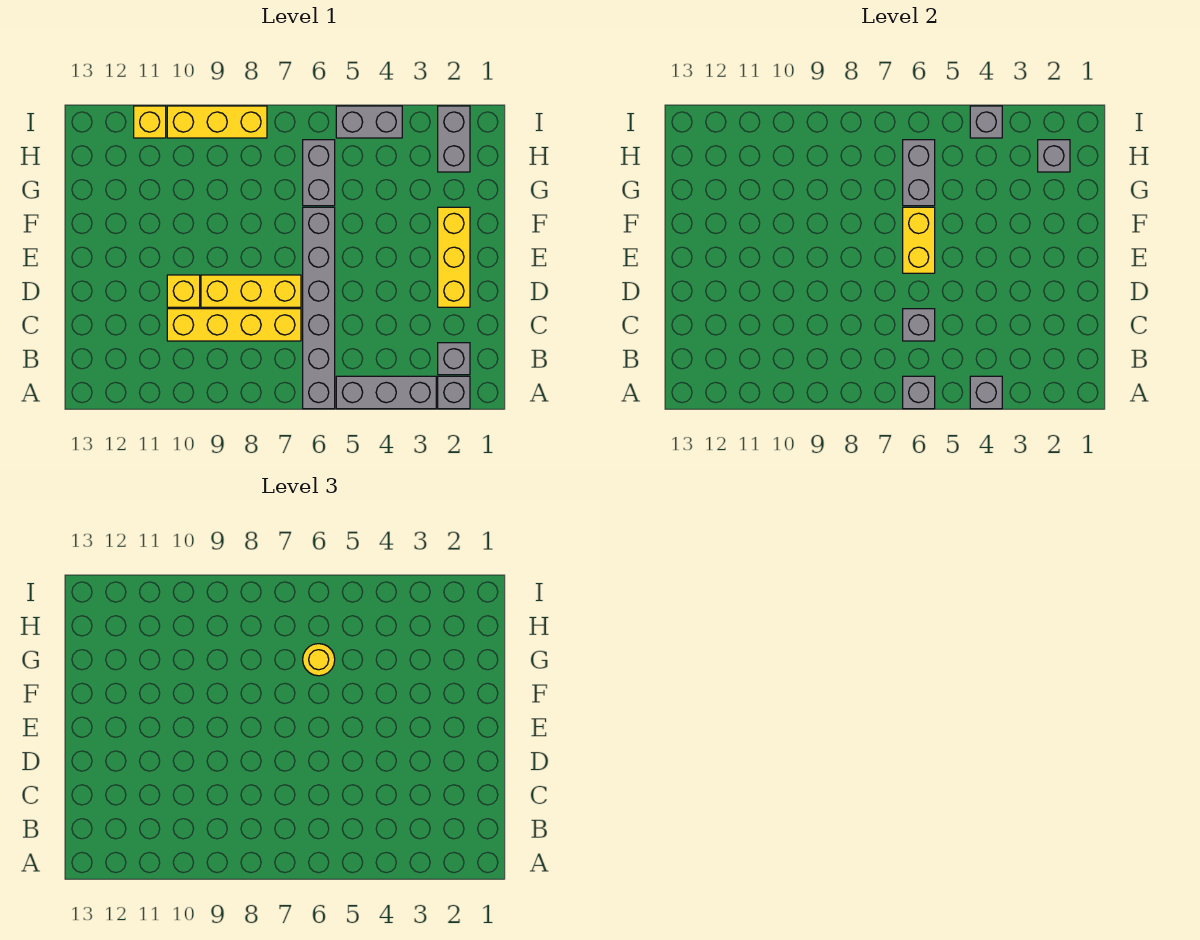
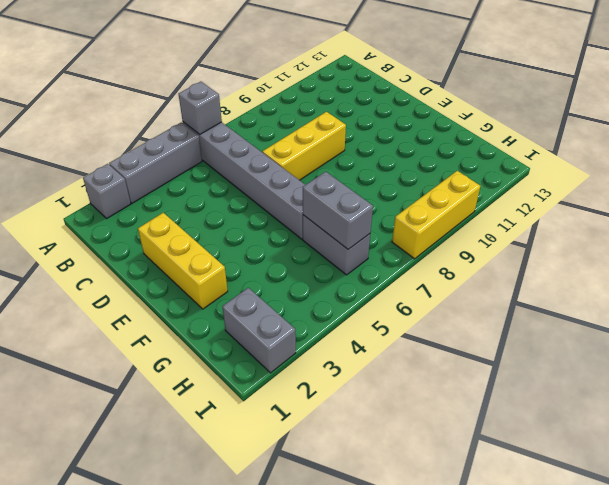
none -> grey 1x1 brick [438,343,470,375]
none -> yellow 1x4 brick [167,309,301,341]
none -> yellow 1x1 brick [167,275,200,307]

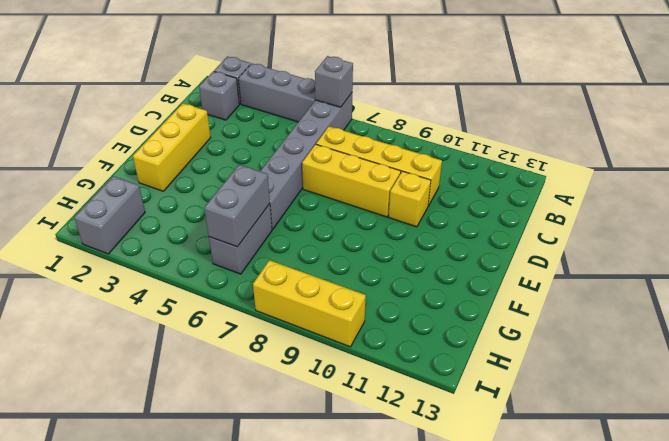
none -> grey 1x2 brick [336,106,402,138]
none -> yellow 1x1 brick [134,106,166,138]
none -> grey 1x1 brick [970,376,1002,409]

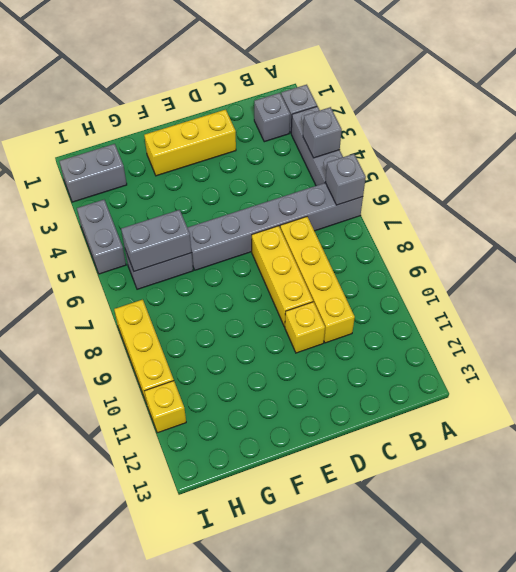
none -> grey 1x1 brick [903,309,935,341]
none -> yellow 1x2 brick [903,207,935,273]
none -> grey 1x1 brick [1038,140,1070,172]

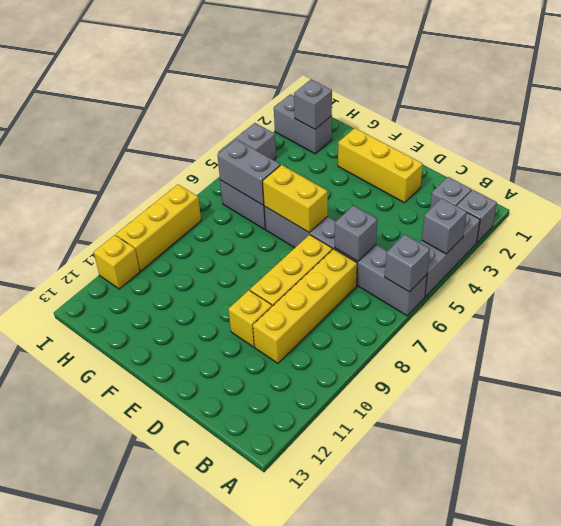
none -> grey 1x1 brick [970,106,1002,138]
none -> yellow 1x1 round brick [303,644,335,676]

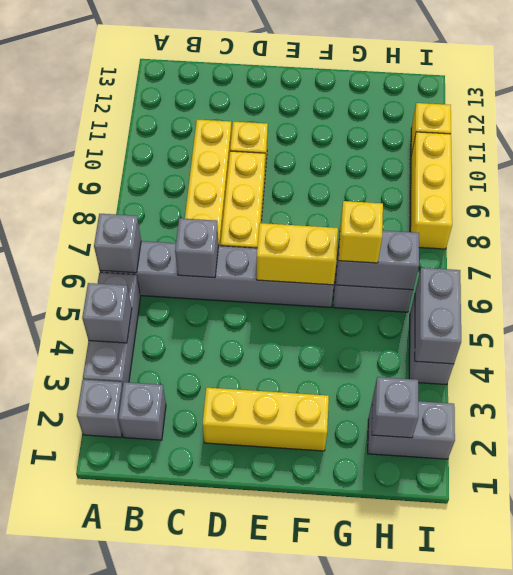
yellow 1x1 brick [339,201,383,263] -> yellow 1x1 round brick [303,644,335,676]
grey 1x2 brick [415,268,461,364] -> grey 1x1 brick [970,106,1002,138]

